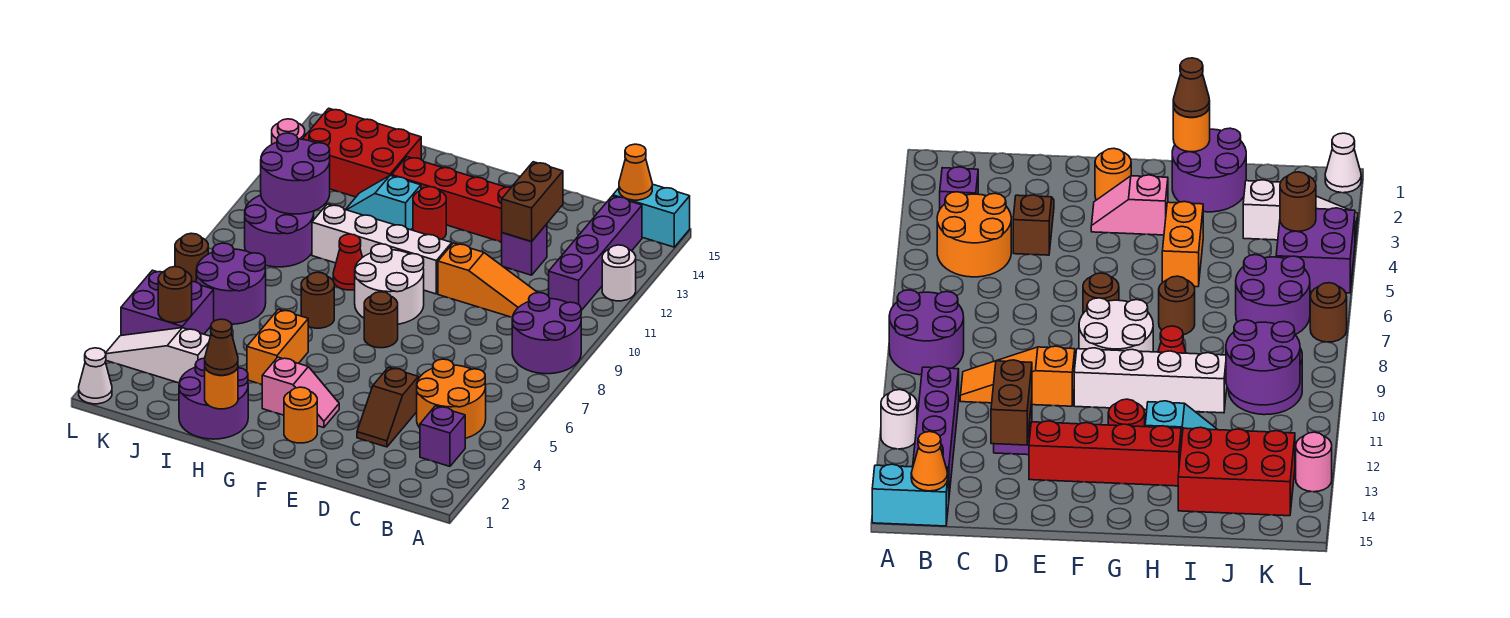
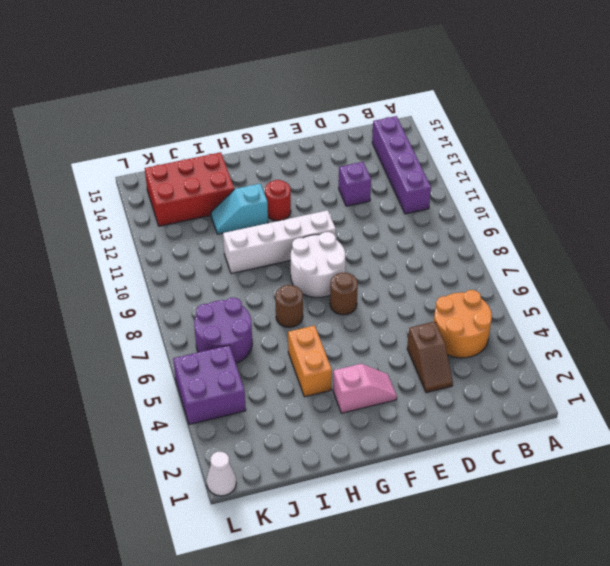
none -> purple 2x2 round brick [512,293,581,374]
none -> white 1x1 round brick [602,245,636,301]
none -> cyan 1x2 brick [613,184,690,247]
none -> purple 1x1 brick [420,406,465,466]

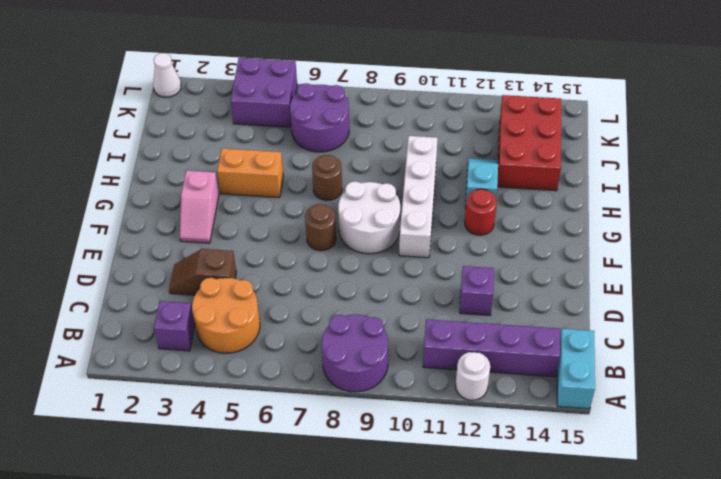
none -> orange 1x3 slope [438,243,538,317]
none -> red 1x4 brick [392,157,511,242]
none -> orange 1x1 round brick [284,387,317,443]
none -> purple 2x2 round brick [179,358,248,439]

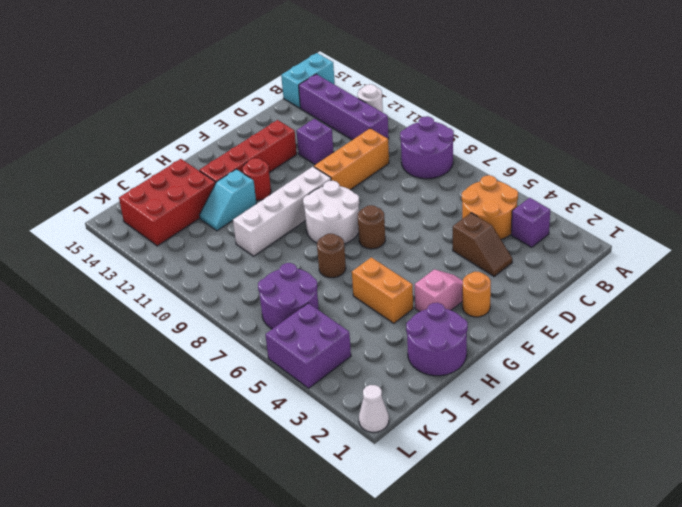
orange 1x3 brick [314,128,389,190] -> orange 1x3 slope [438,243,538,317]
none -> red 1x1 cone [333,234,362,290]
none -> white 1x3 slope [106,328,210,383]
none -> purple 2x2 round brick [245,195,314,267]
none -> brown 1x1 round brick [175,233,208,282]

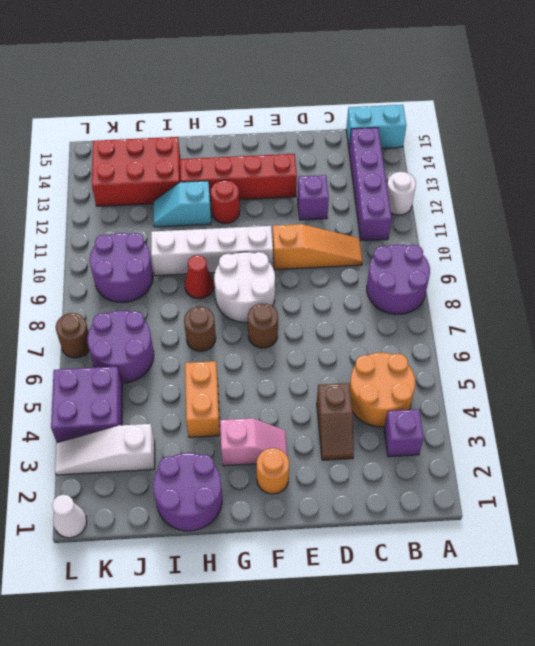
none -> pink 1x1 round brick [272,119,305,144]
none -> orange 1x1 cone [619,144,652,200]
none -> brown 1x2 brick [502,162,563,242]
none -> orange 1x1 round brick [205,368,238,409]

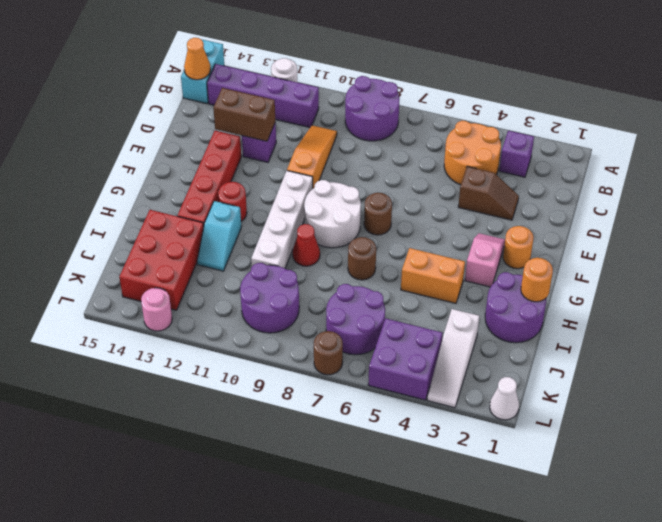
none -> purple 2x2 round brick [261,133,330,214]
none -> brown 1x1 round brick [158,267,192,323]
none -> brown 1x1 cone [205,319,238,375]

